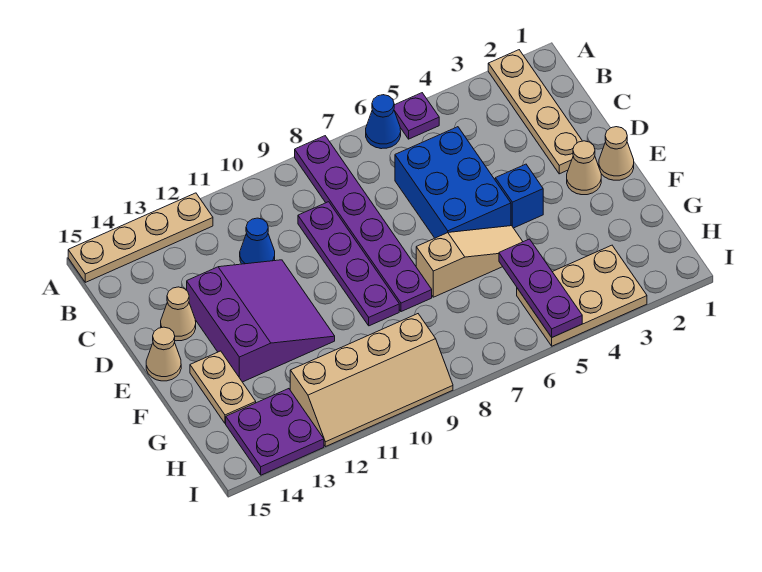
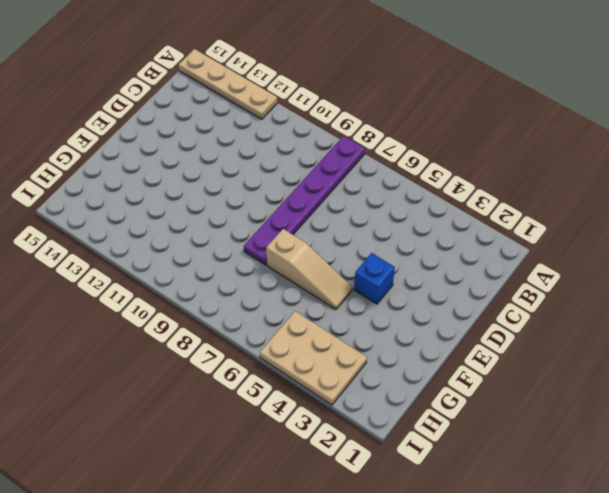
none -> tan 1x4 plate [488,50,582,174]
none -> purple 1x1 plate [394,93,439,139]
none -> blue 1x1 cone [366,95,401,149]

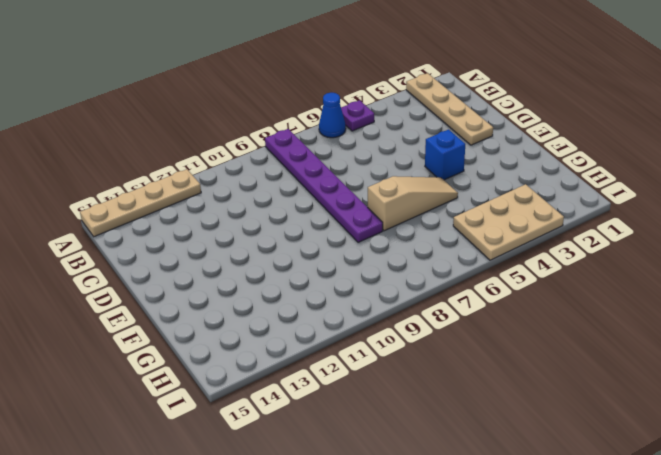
none -> blue 2x3 brick [395,127,511,238]
none -> purple 1x4 plate [298,202,399,326]
none -> blue 1x1 cone [240,218,275,264]

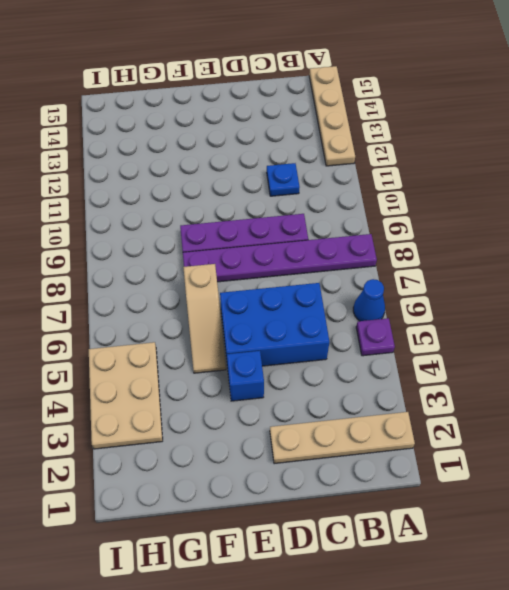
blue 1x1 plate [267,163,300,196] -> blue 1x1 cone [240,218,275,264]
none -> purple 3x3 slope [187,260,335,382]
none -> tan 1x1 cone [161,287,196,341]
none -> tan 1x1 cone [599,127,634,180]

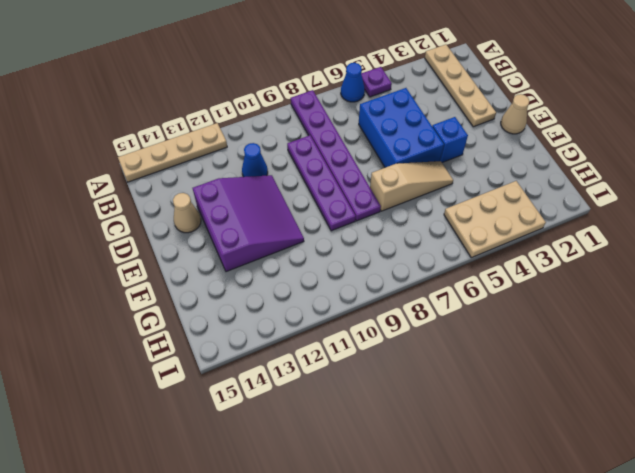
none -> tan 1x1 cone [567,141,601,195]
none -> tan 1x1 cone [146,327,181,381]
none -> tan 1x2 plate [190,351,256,423]

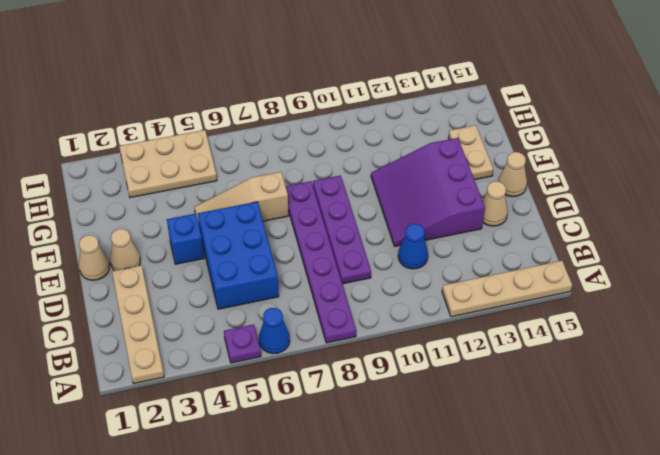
none -> tan 2x4 slope [290,314,453,447]
none -> purple 2x2 plate [226,389,324,475]
none -> purple 1x3 plate [499,239,582,337]

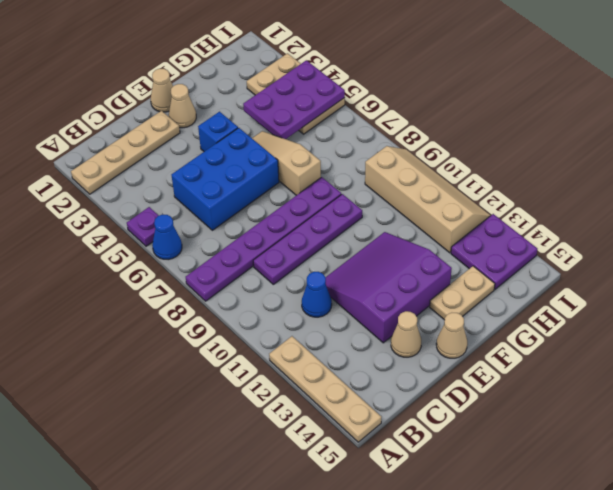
purple 2x3 plate [243,60,345,139] -> purple 1x3 plate [499,239,582,337]

